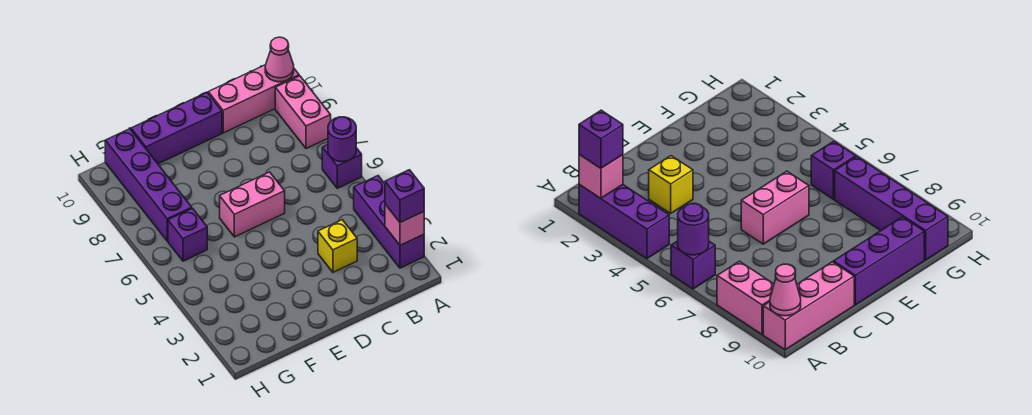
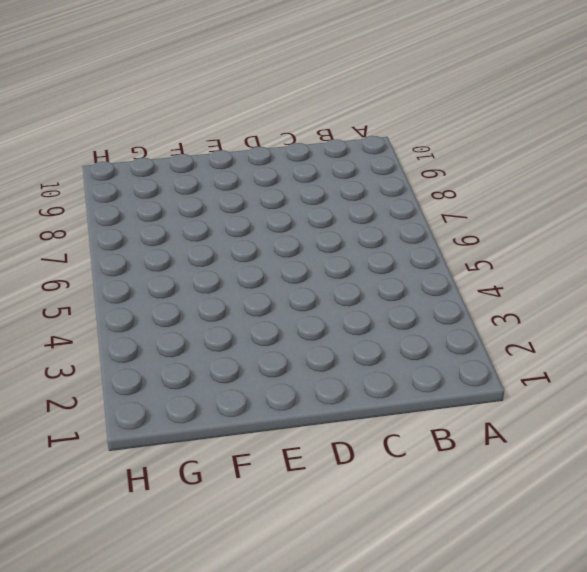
none -> purple 1x3 brick [354,176,424,268]
none -> purple 1x1 brick [322,145,362,188]
none -> pink 1x2 brick [275,76,331,149]

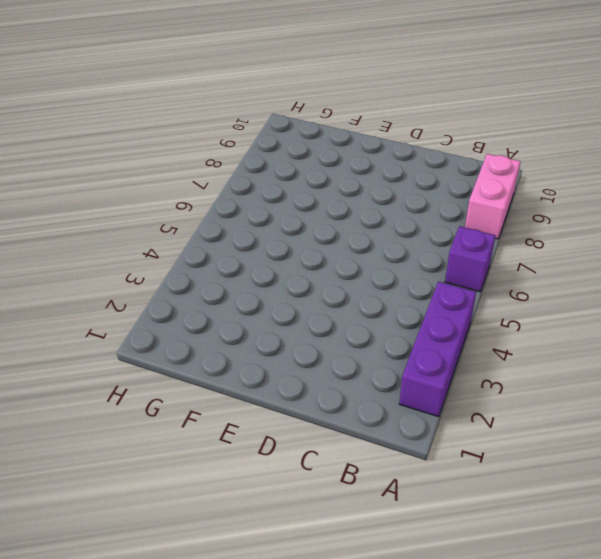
none -> pink 1x3 brick [208,65,299,133]
none -> yellow 1x1 brick [318,220,357,272]
none -> pink 1x2 brick [220,172,285,237]

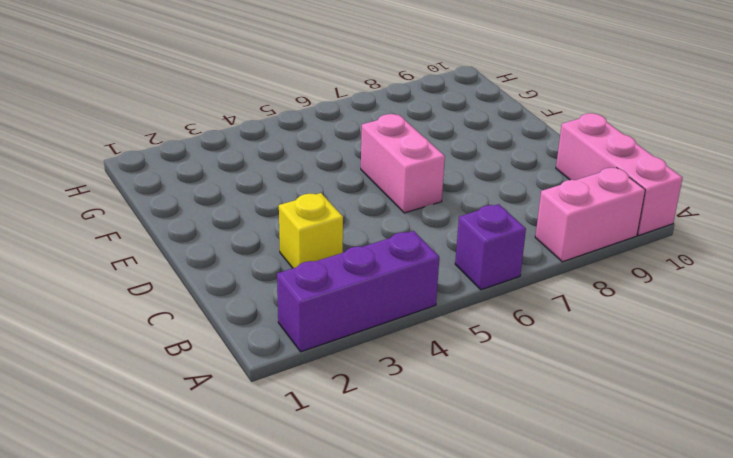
none -> purple 1x3 brick [131,92,222,164]
none -> purple 1x1 brick [168,208,207,261]
none -> purple 1x4 brick [105,129,192,241]

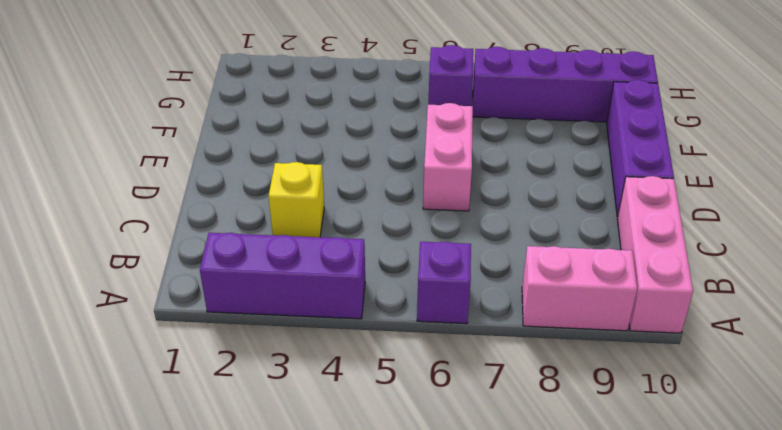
none -> pink 1x1 brick [385,204,424,245]
none -> purple 1x1 round brick [328,117,356,162]
none -> pink 1x1 cone [265,37,294,82]

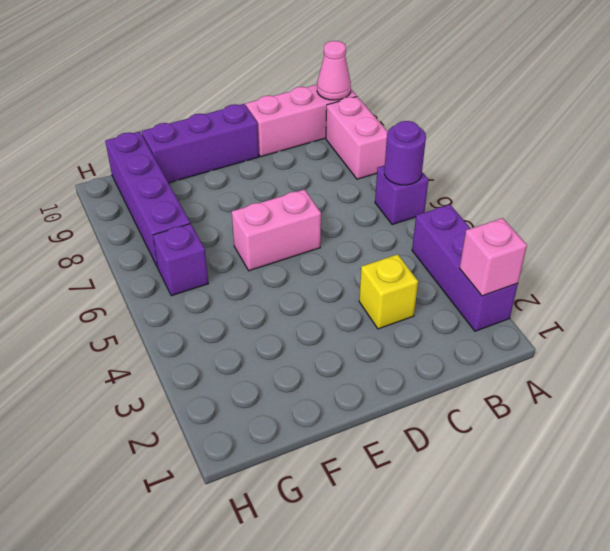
none -> purple 1x1 brick [385,170,424,222]

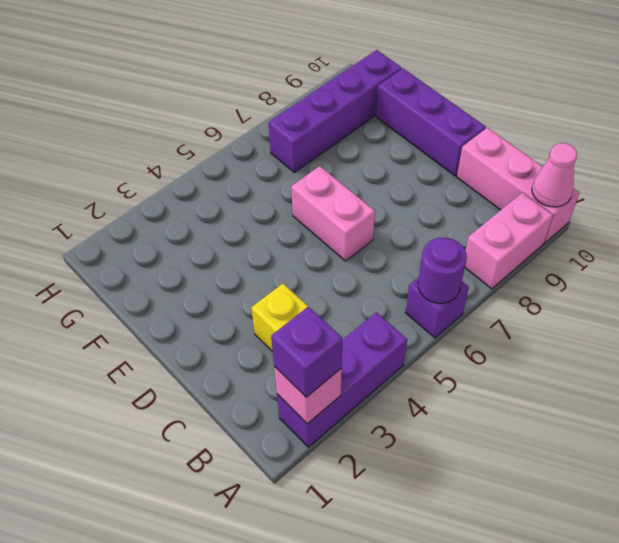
none -> purple 1x1 brick [168,208,207,261]

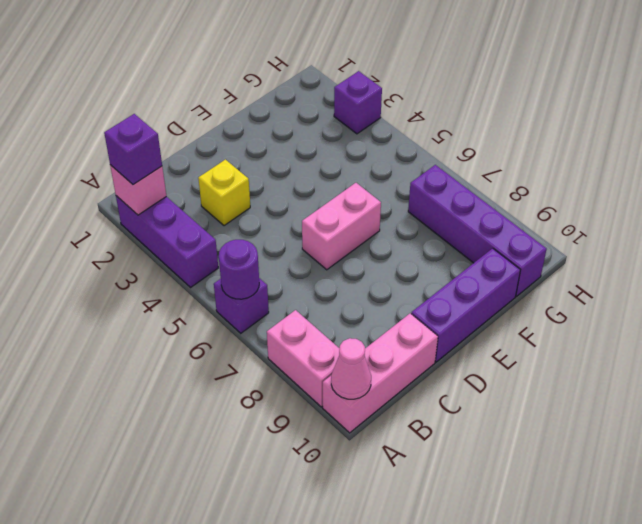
purple 1x1 brick [334,71,382,134] -> purple 1x1 brick moved to [168,208,207,261]

